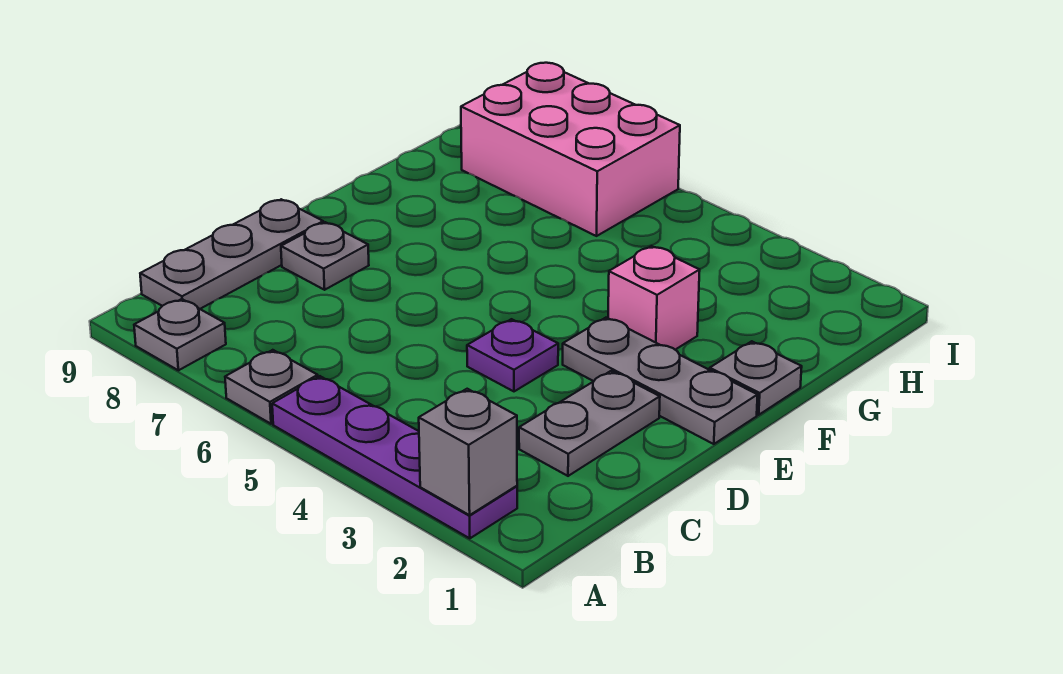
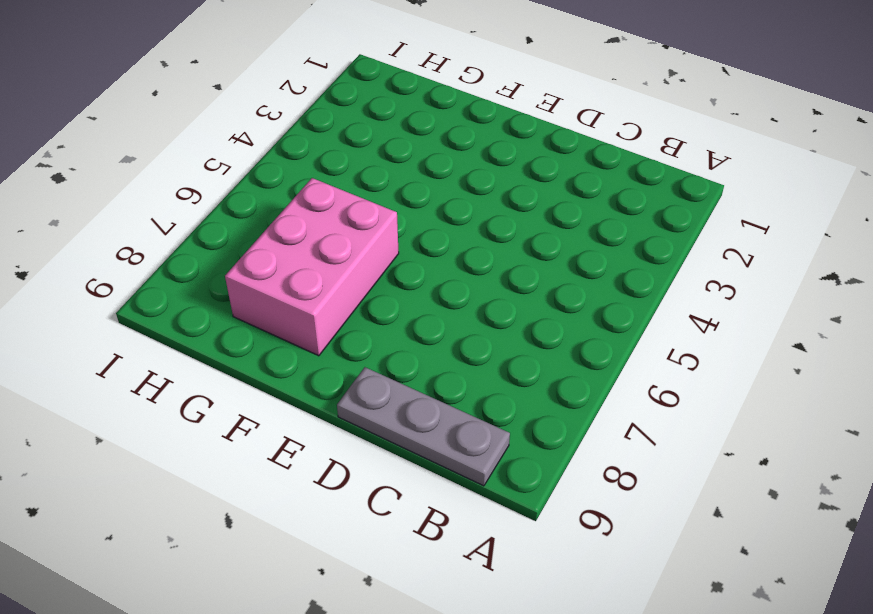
pink 2x3 brick [225,178,399,356] -> pink 2x3 brick moved to [461,63,680,236]
none -> purple 1x4 plate [272,376,517,538]
none -> grey 1x1 plate [225,350,318,424]
none -> grey 1x1 plate [134,299,226,370]

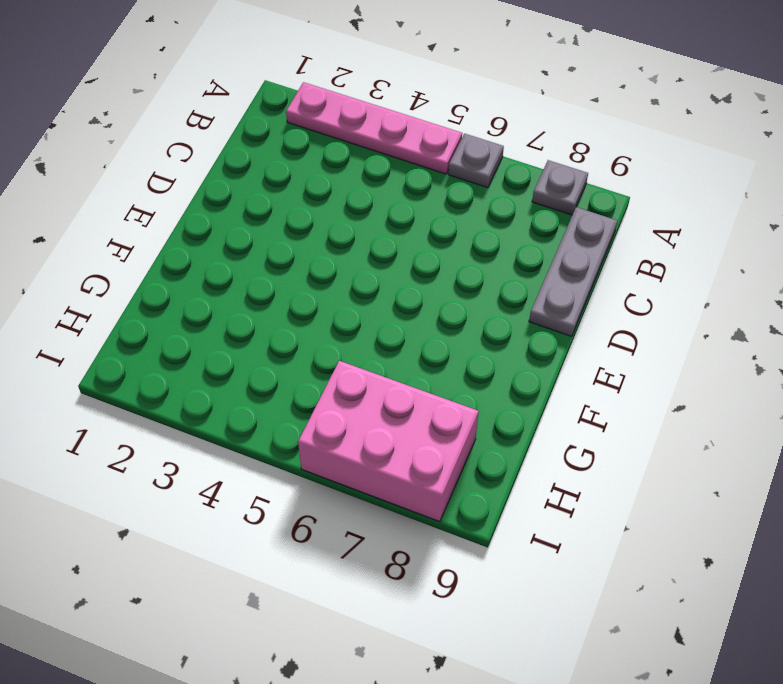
pink 1x4 plate [286,82,462,174] -> purple 1x4 plate [272,376,517,538]
none -> grey 1x2 plate [519,371,660,476]
none -> purple 1x1 plate [467,319,558,391]
none -> grey 1x1 plate [281,222,369,290]

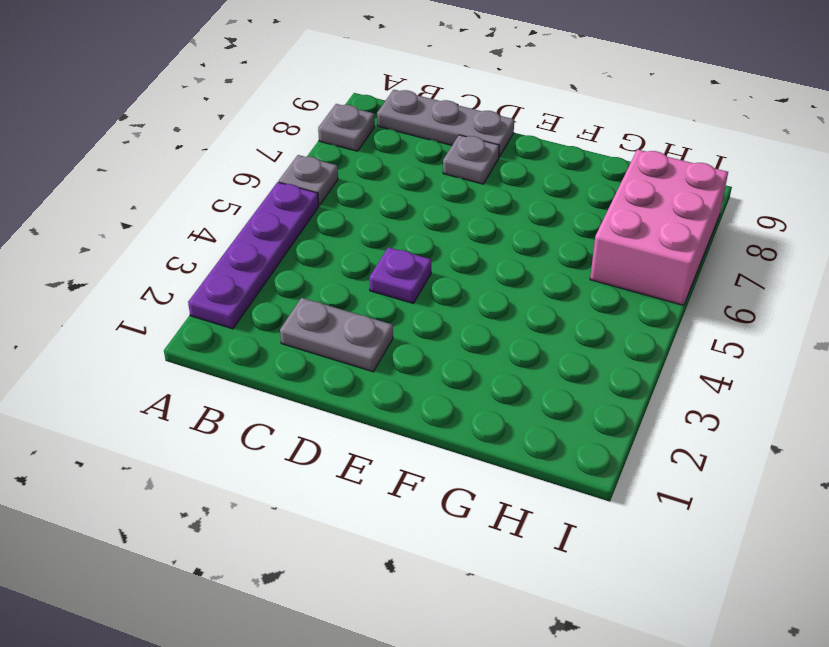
none -> grey 1x3 plate [563,318,758,444]
none -> grey 1x1 plate [710,341,802,415]
none -> pink 1x1 brick [608,246,700,350]

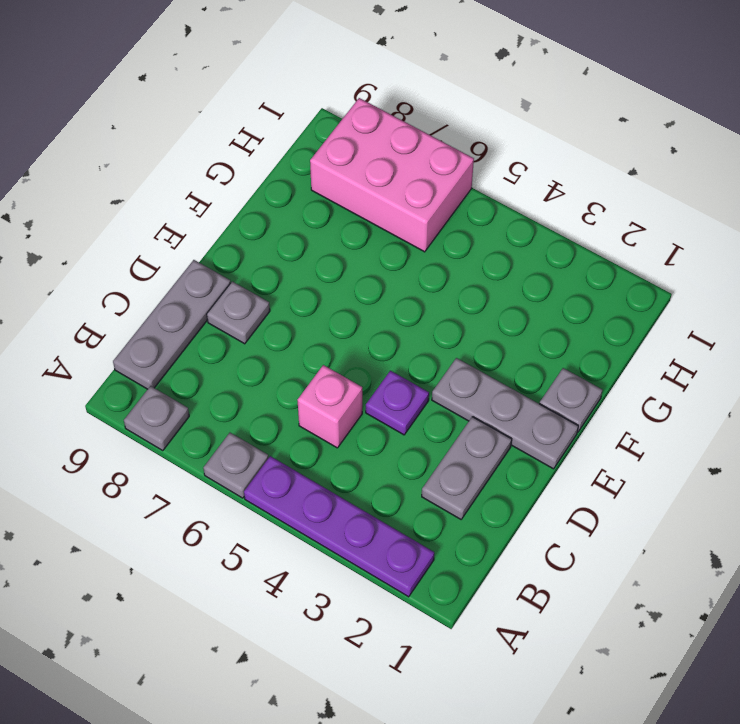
pink 1x1 brick [298,365,362,448] -> pink 1x1 brick moved to [608,246,700,350]
none -> grey 1x1 brick [419,389,517,515]

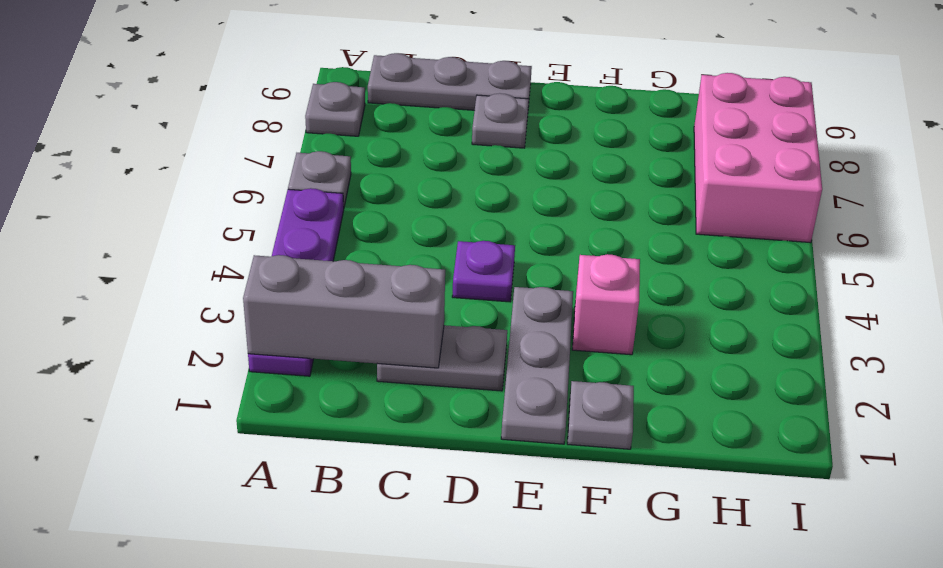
grey 1x3 brick [243,255,445,368] -> grey 1x1 brick [419,389,517,515]

